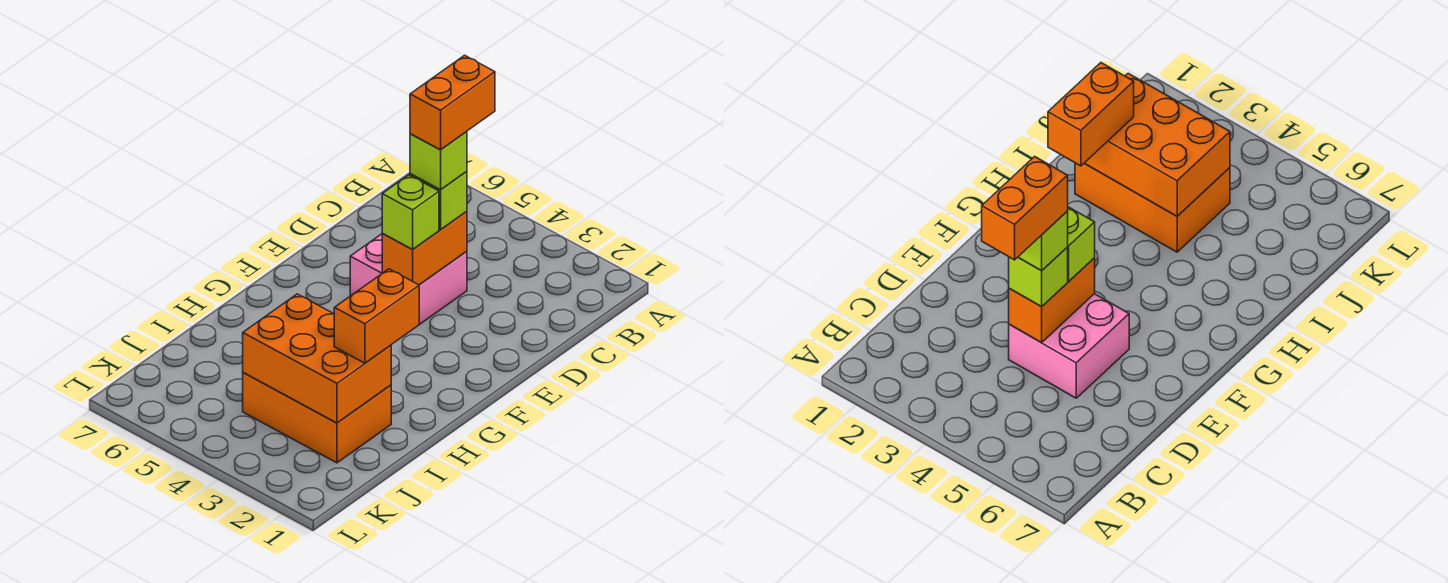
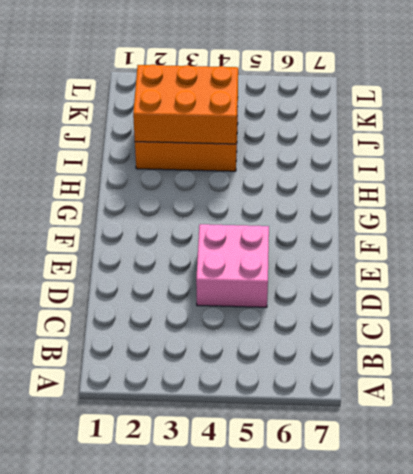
none -> orange 1x2 brick [382,211,467,285]
none -> lime 1x1 brick [410,172,467,230]

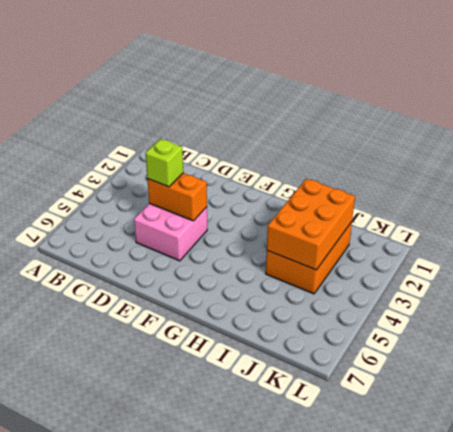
none -> lime 1x1 brick [382,175,439,250]
none -> orange 1x2 brick [334,269,419,363]

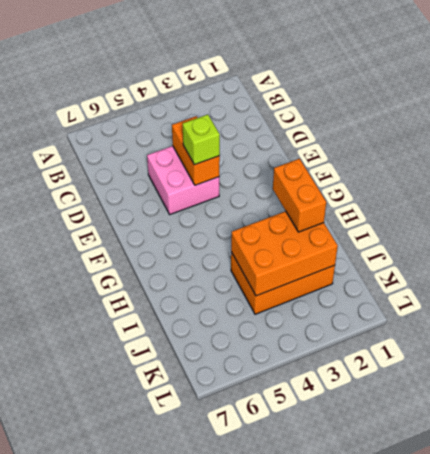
none -> lime 1x1 brick [410,172,467,230]
none -> lime 1x1 brick [410,131,467,190]

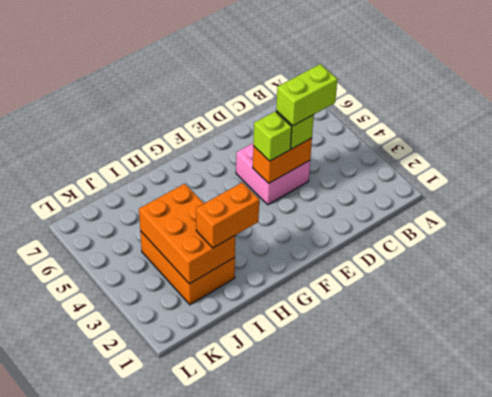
lime 1x2 brick [276,64,337,126] -> lime 1x1 brick [410,131,467,190]
none -> orange 1x2 brick [410,55,495,150]

